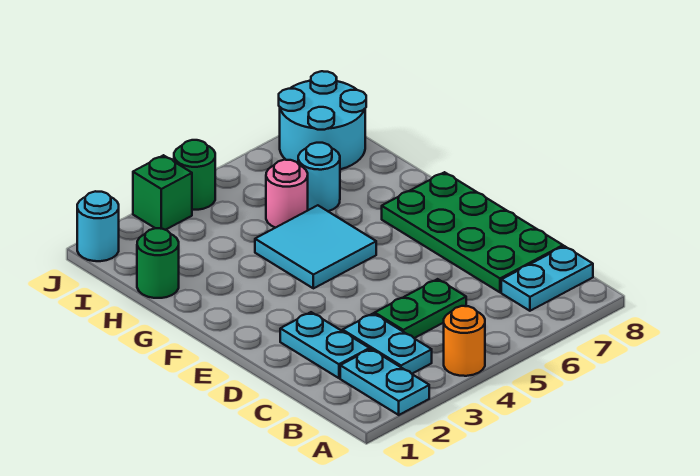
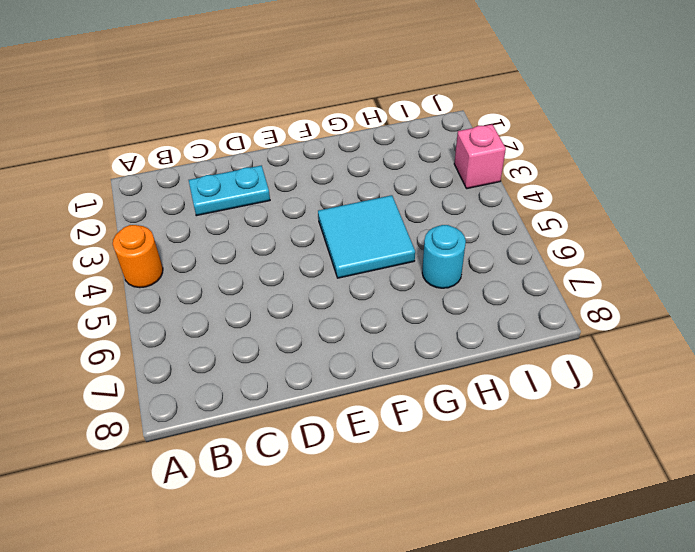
pink 1x1 brick [454,124,506,189] -> green 1x1 brick [133,155,192,230]
none -> cyan 1x2 plate [340,349,429,415]
none -> cyan 1x2 plate [343,313,432,374]
none -> cyan 1x2 plate [501,246,593,311]

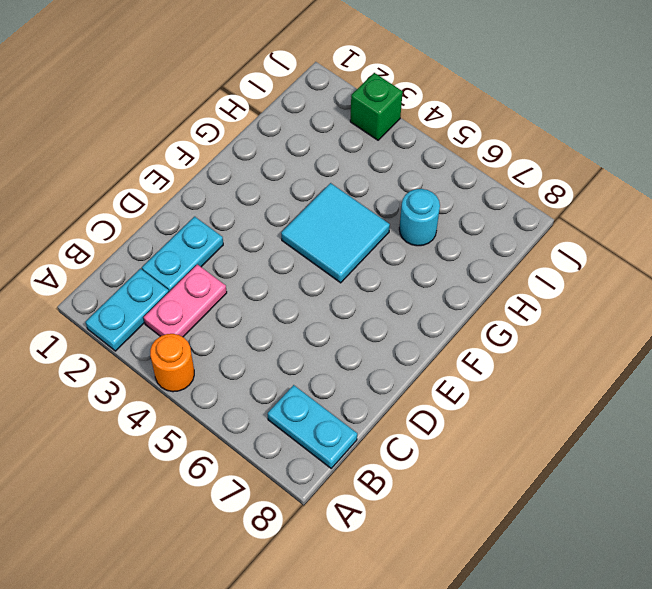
pink 1x2 plate [144,264,227,337] -> cyan 1x2 plate [343,313,432,374]
none -> green 1x2 plate [375,279,466,338]
none -> green 2x4 plate [382,172,563,292]
none -> green 1x1 round brick [137,228,179,298]

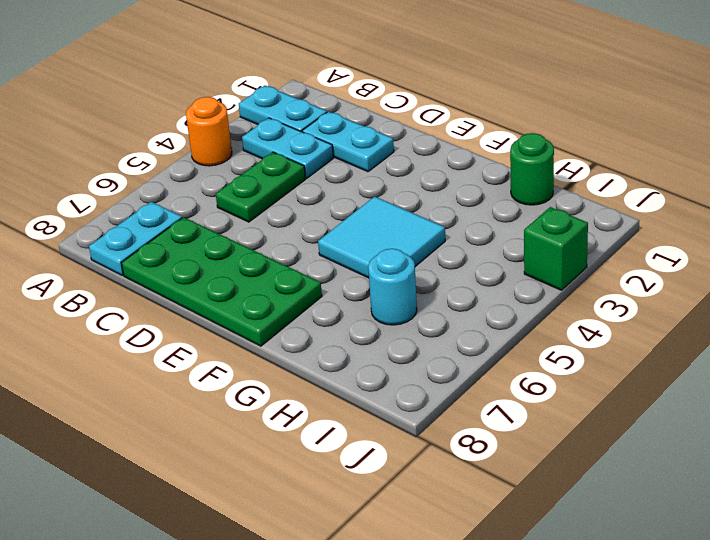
none -> pink 1x1 round brick [266,160,308,228]
none -> cyan 2x2 round brick [279,71,366,169]
none -> cyan 1x1 round brick [77,191,119,261]

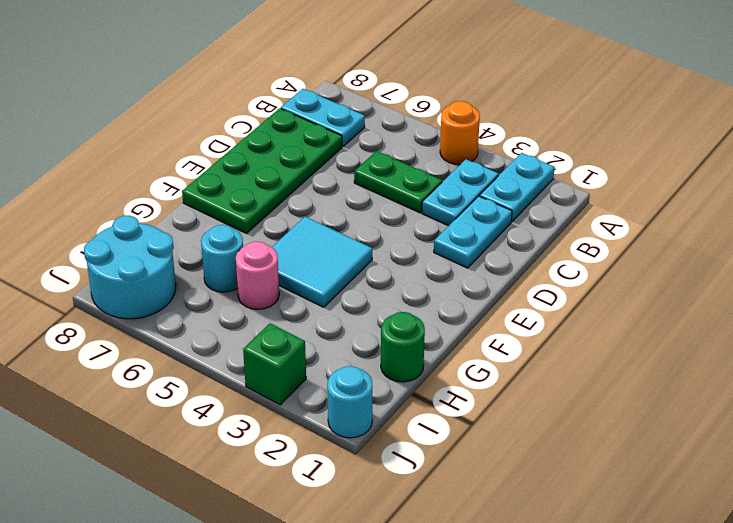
none -> green 1x1 round brick [174,140,215,210]

